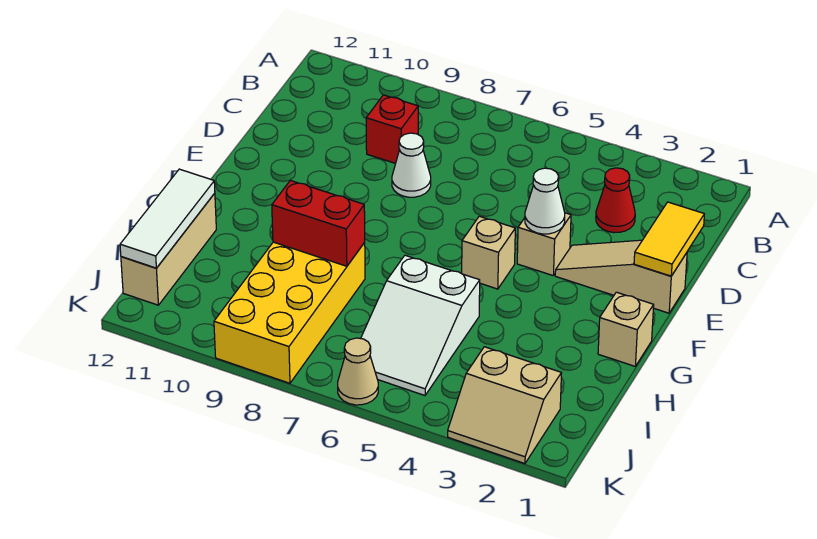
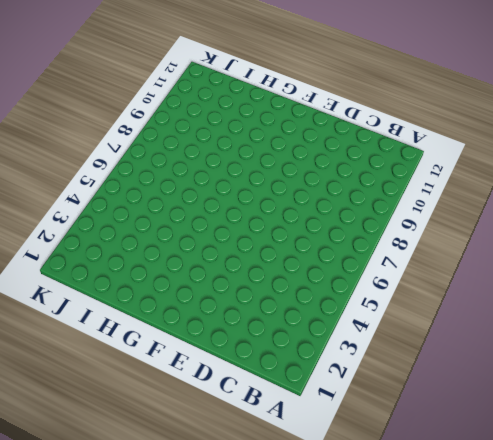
none -> red 1x1 cone [596,168,635,233]
none -> red 1x1 brick [366,95,418,164]
none -> white 1x1 cone [392,133,431,197]

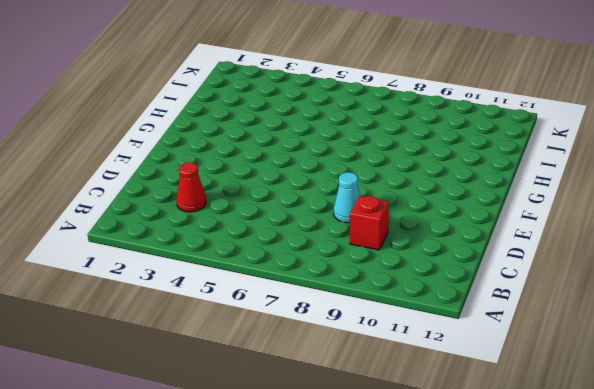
cyan 1x1 cone [334,172,360,223] -> white 1x1 cone [392,133,431,197]
none -> tan 1x3 slope [555,240,687,313]
none -> tan 1x1 brick [517,213,571,276]
none -> tan 1x1 brick [462,216,515,289]

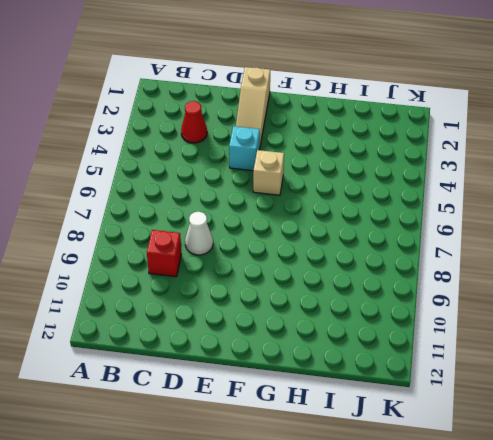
cyan 1x1 brick [229,126,260,171] -> tan 1x1 brick [517,213,571,276]
none -> tan 1x1 brick [598,292,654,366]
none -> white 2x3 slope [361,255,480,395]
none -> yellow 2x4 brick [214,242,365,383]

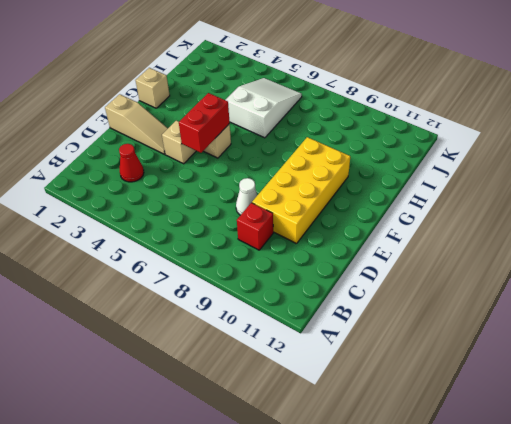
yellow 2x4 brick [252,137,350,244] -> yellow 2x4 brick moved to [214,242,365,383]
red 1x2 brick [179,93,230,153] -> red 1x2 brick turned to [272,180,365,266]
none -> tan 1x3 brick [121,193,216,305]
none -> tan 2x2 slope [448,347,561,464]
none -> tan 1x1 cone [338,338,378,405]

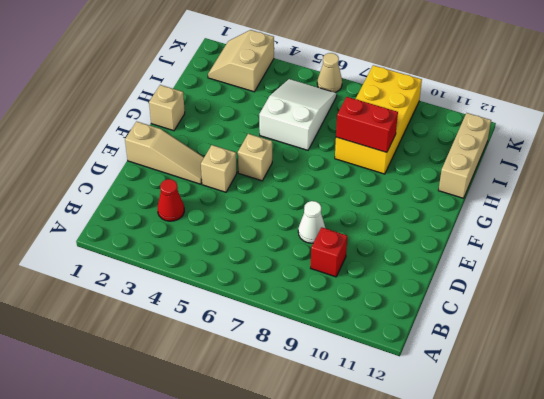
tan 2x2 slope [208,30,274,92] -> tan 2x2 slope turned to [448,347,561,464]
none -> yellow 1x2 tile [634,202,704,276]
none -> white 1x1 cone [525,168,565,234]
none -> white 1x3 tile [120,169,215,268]

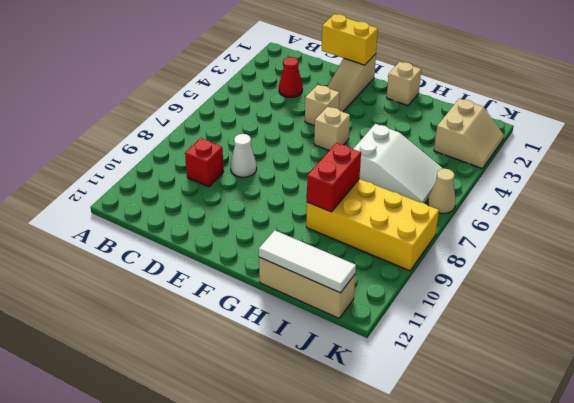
yellow 1x2 brick [322,14,378,65] -> yellow 1x2 tile [634,202,704,276]
none -> white 1x1 cone [525,168,565,234]

